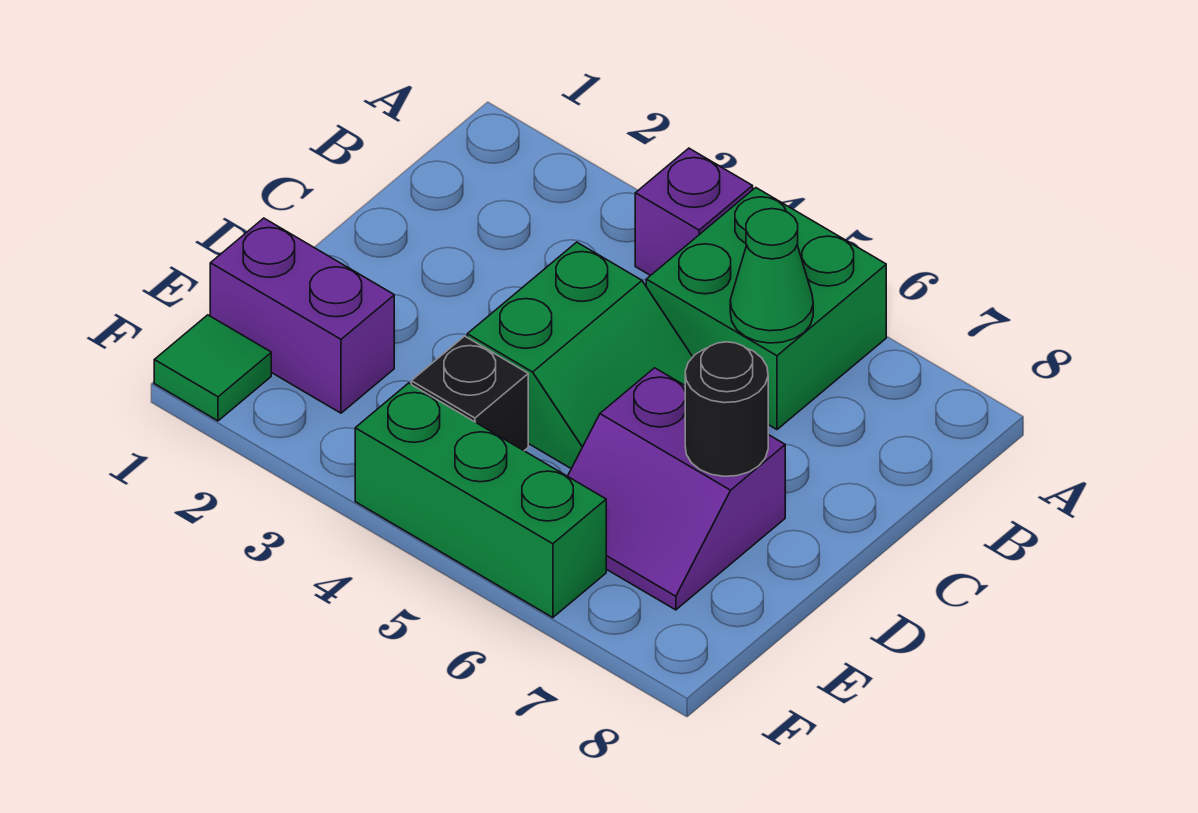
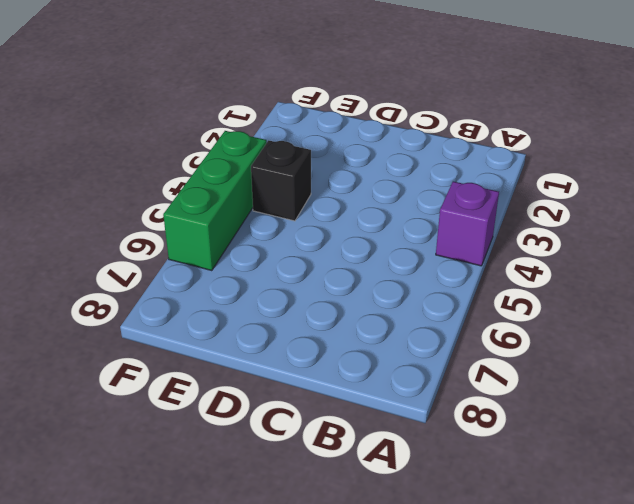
none -> green 2x2 brick [646,188,886,429]
none -> green 2x2 slope [467,242,693,469]

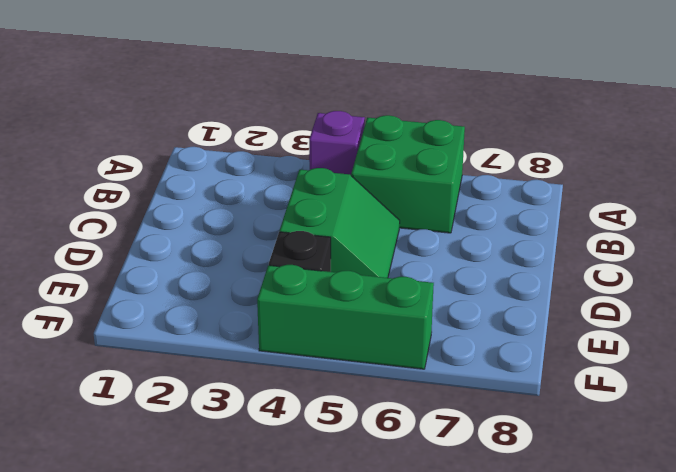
none -> purple 2x2 slope [568,368,785,610]
none -> purple 1x2 brick [210,218,394,413]

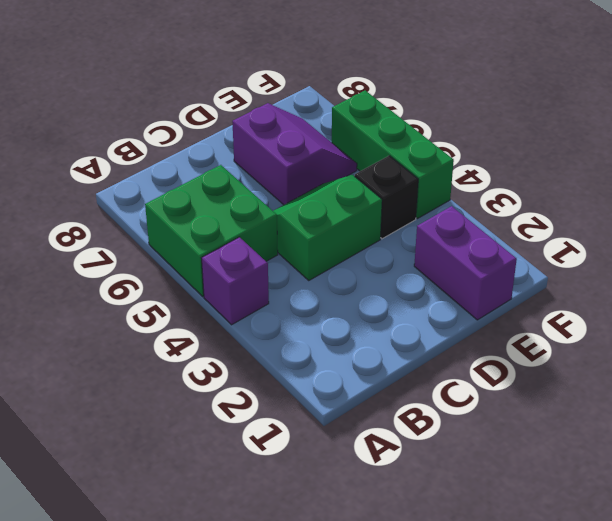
none -> green 1x1 tile [154,315,271,421]
none -> green 1x1 cone [730,209,813,343]

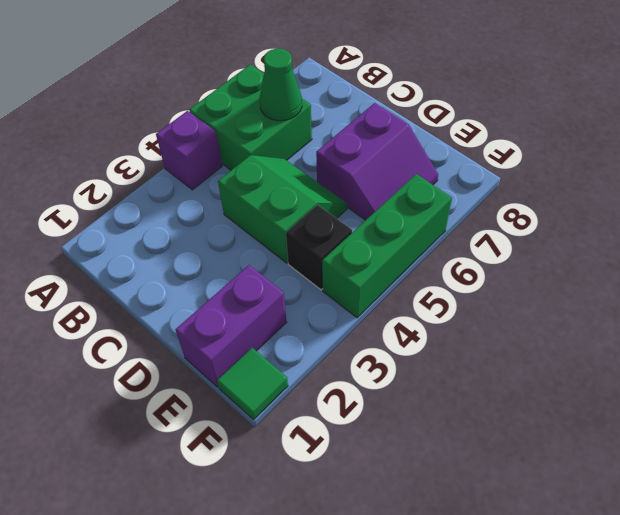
none -> black 1x1 round brick [685,342,768,476]

